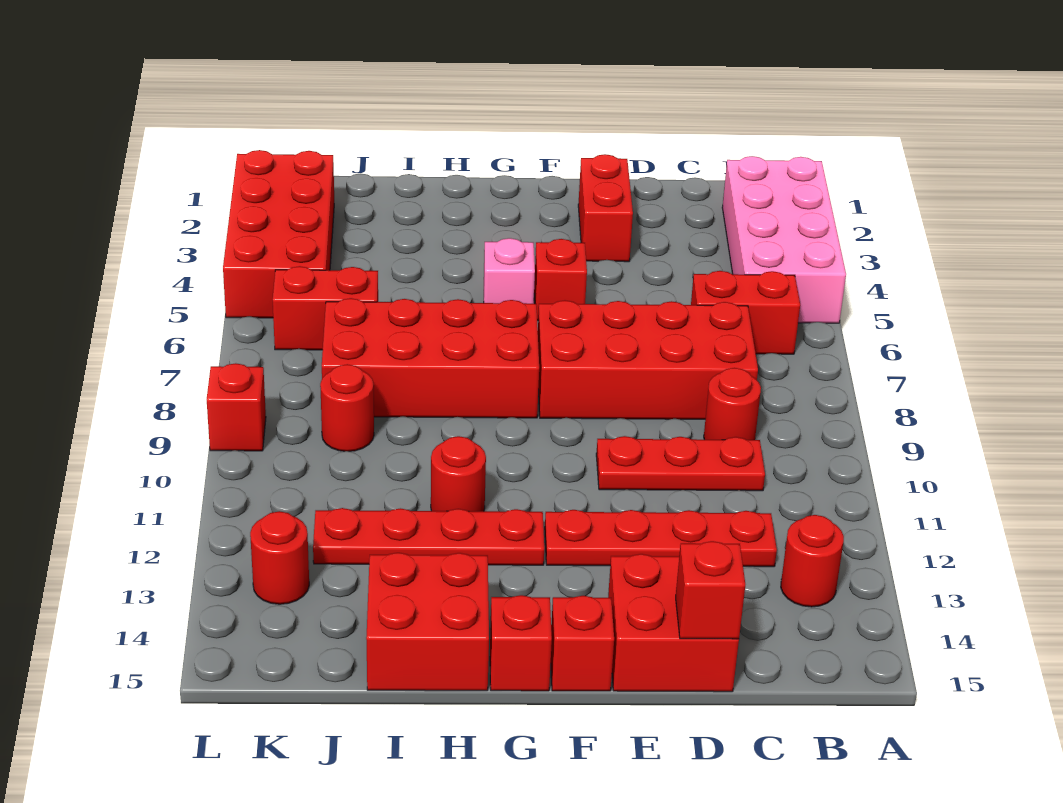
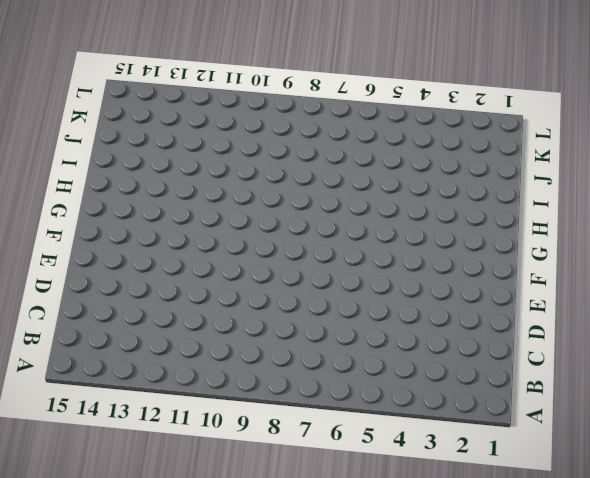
none -> pink 2x4 brick [722,156,846,323]
none -> red 1x2 brick [691,271,800,354]
none -> red 1x1 round brick [781,515,844,607]

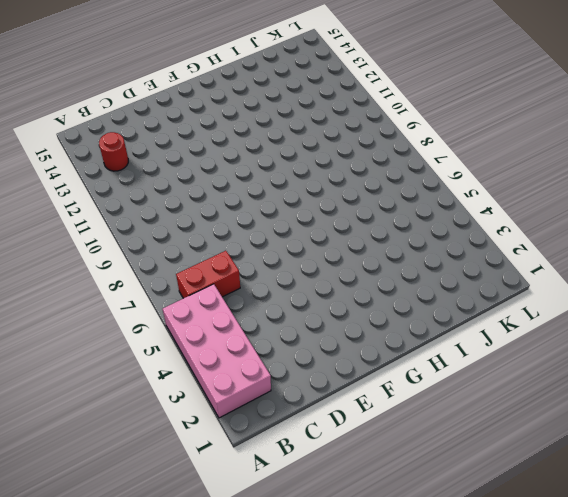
none -> red 2x4 brick [538,300,758,419]
none -> red 1x1 round brick [704,368,761,440]
none -> red 1x3 plate [596,436,765,491]

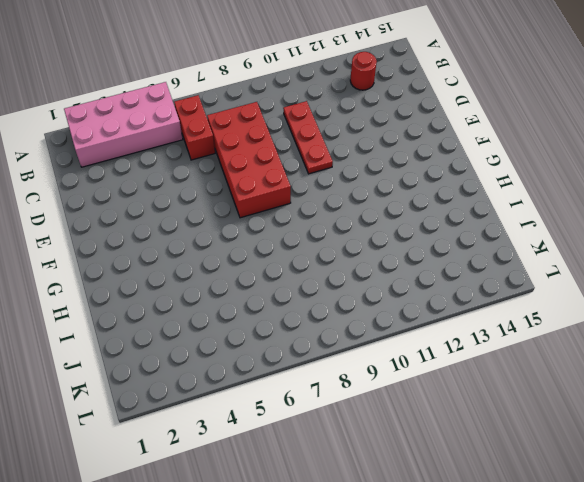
none -> red 1x1 round brick [704,368,761,440]
none -> red 1x4 plate [545,510,777,567]
none -> red 2x2 brick [608,554,739,692]

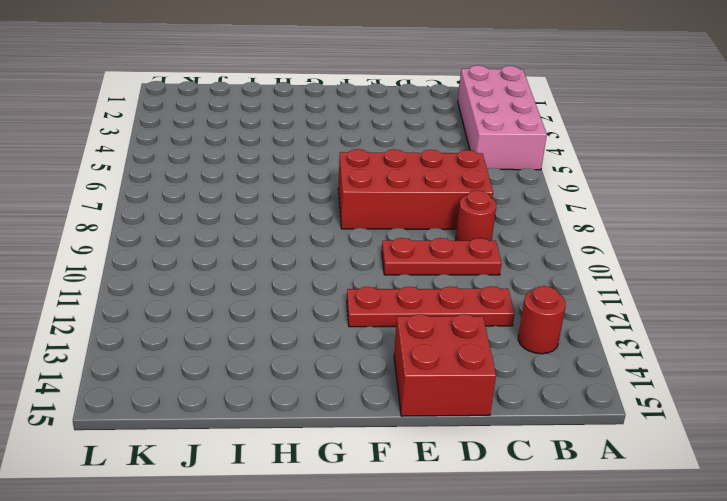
none -> red 1x2 brick [691,271,800,354]
none -> red 1x2 brick [578,154,633,262]
none -> red 1x1 brick [534,239,587,321]

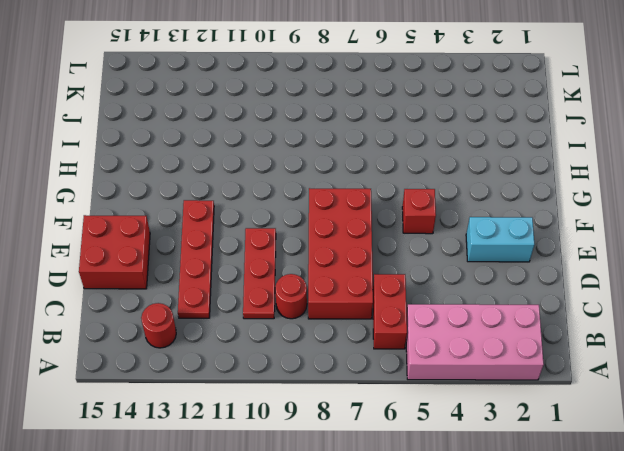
cyan 1x2 brick [466,217,534,262] -> red 1x2 brick [578,154,633,262]
none -> red 1x1 brick [551,596,614,691]
none -> pink 1x1 brick [484,238,535,304]
none -> red 2x4 brick [322,298,539,418]

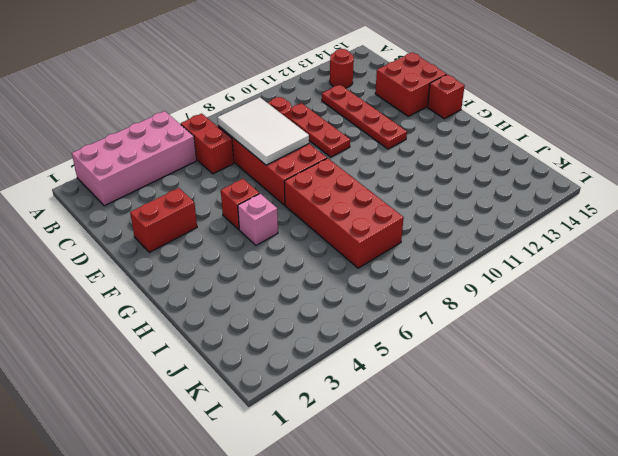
white 2x3 tile [217,97,309,165] -> none
none -> red 1x4 plate [313,508,544,565]
none -> red 1x1 brick [490,595,552,691]
none -> red 1x1 round brick [431,436,486,511]

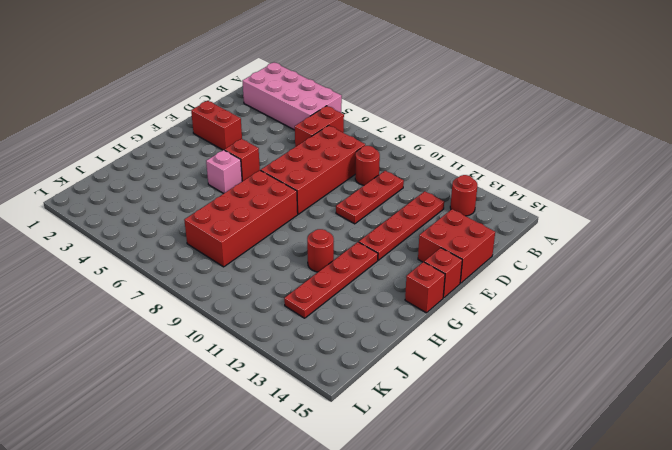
none -> red 2x2 brick [366,553,489,691]
none -> red 1x2 brick [273,266,378,350]
none -> red 1x1 round brick [320,364,374,451]

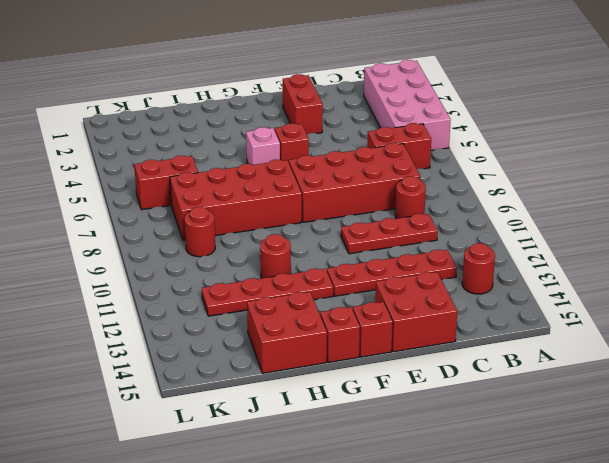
none -> red 2x4 brick [223,150,334,318]
none -> red 1x1 round brick [250,511,309,604]
none -> red 1x1 brick [207,363,266,451]

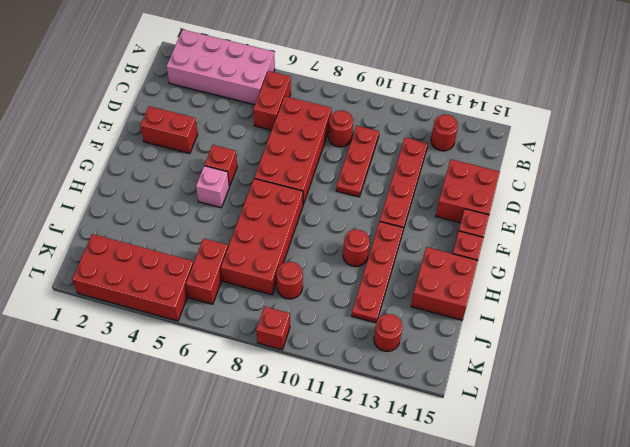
none -> red 1x1 brick [676,541,745,639]

